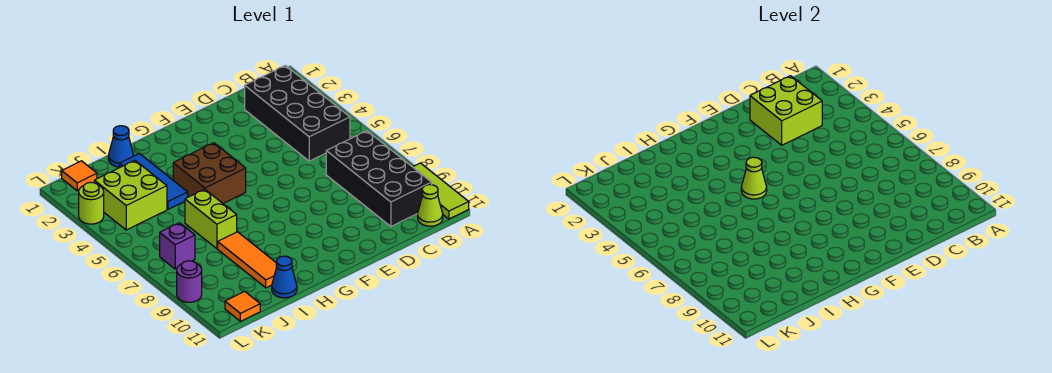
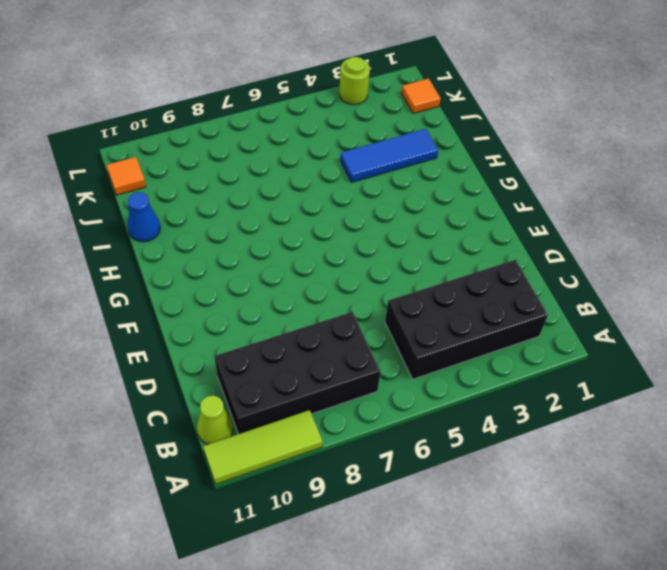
none -> brown 2x2 brick [173,143,246,203]
none -> blue 1x1 cone [108,126,134,167]
none -> lime 1x2 brick [185,189,237,249]

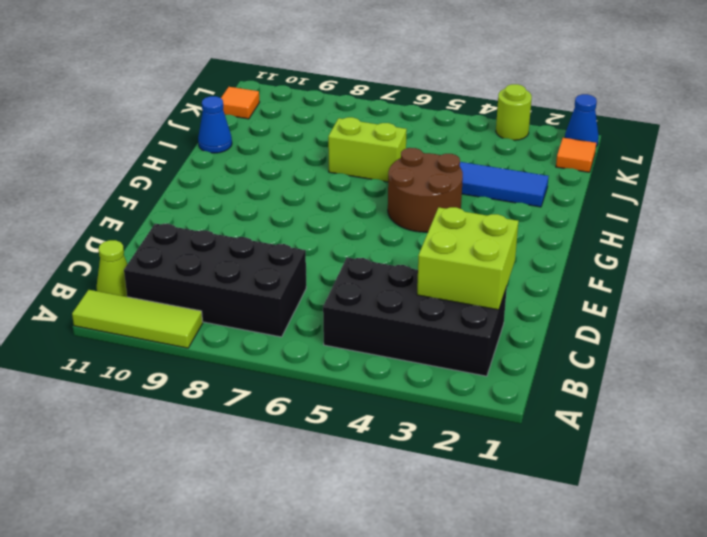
brown 2x2 round brick [388,148,463,232] -> brown 2x2 brick [173,143,246,203]
blue 1x1 cone [565,94,599,147] -> blue 1x1 cone moved to [108,126,134,167]
none -> orange 1x3 tile [218,232,277,288]
none -> lime 2x2 brick [94,160,167,230]
none -> purple 1x1 brick [160,223,195,269]

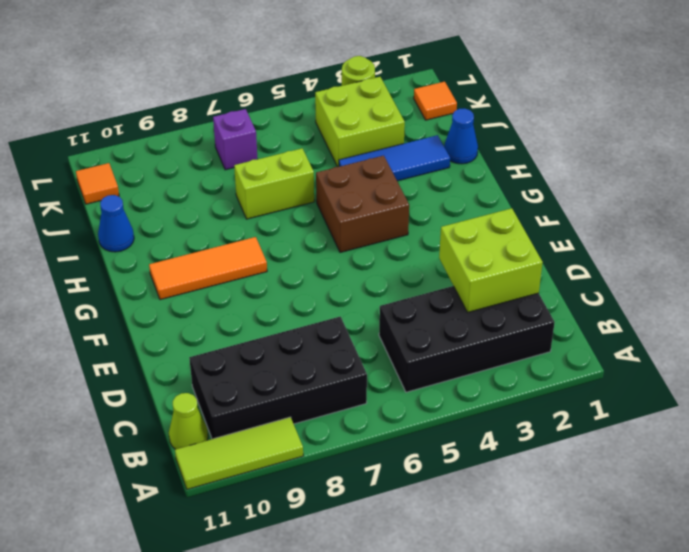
orange 1x3 tile [149,237,267,300] -> orange 1x3 tile moved to [218,232,277,288]
none -> purple 1x1 round brick [177,261,202,302]
none -> lime 1x1 cone [741,157,767,199]

